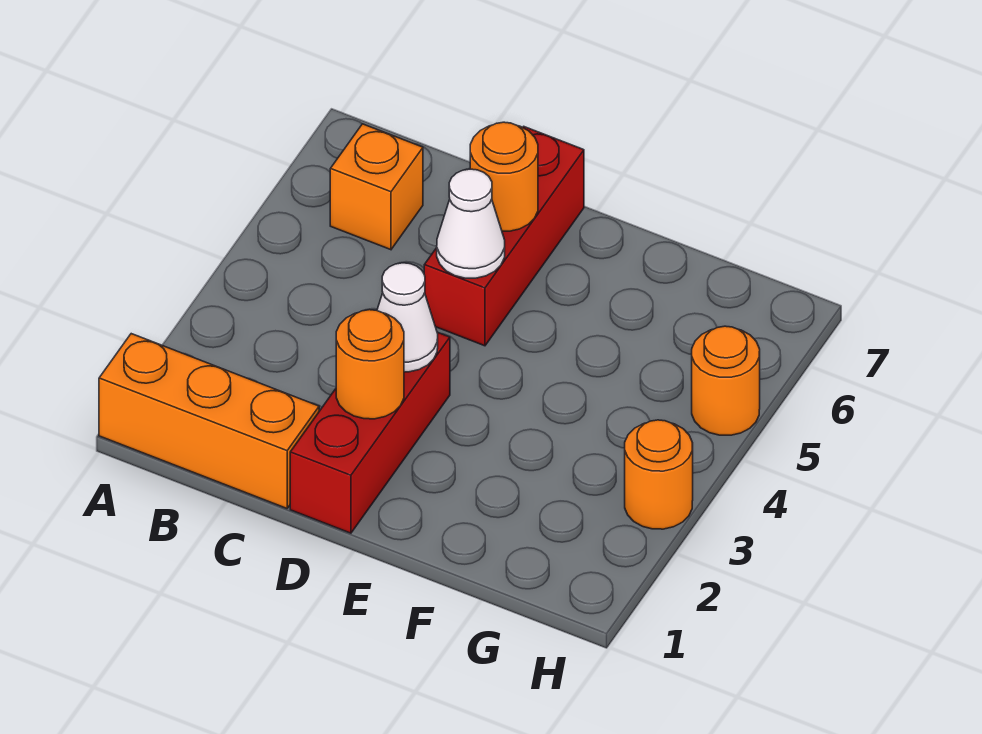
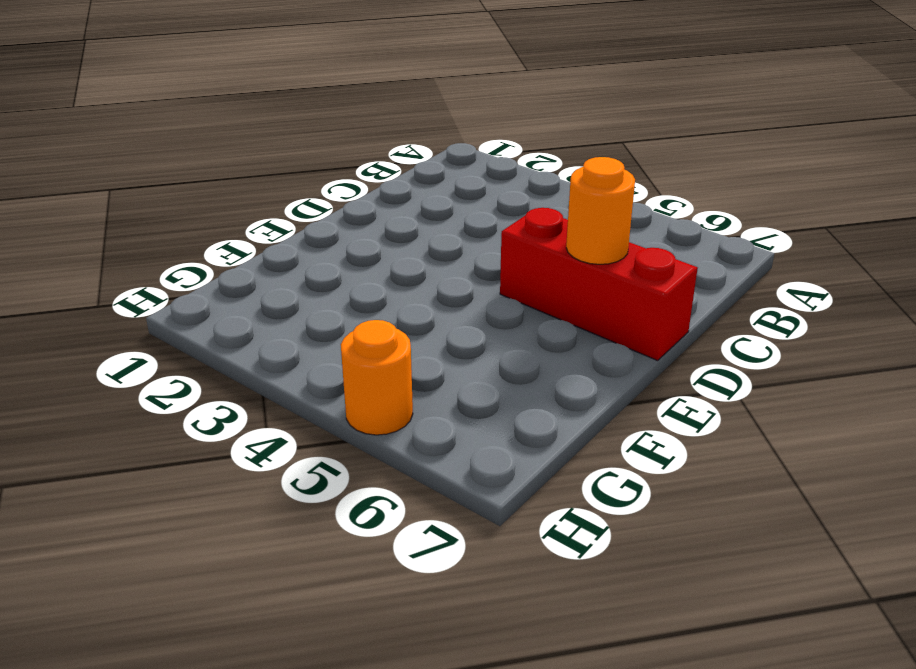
none -> orange 1x3 brick [99,334,319,508]
none -> orange 1x1 brick [330,124,423,250]

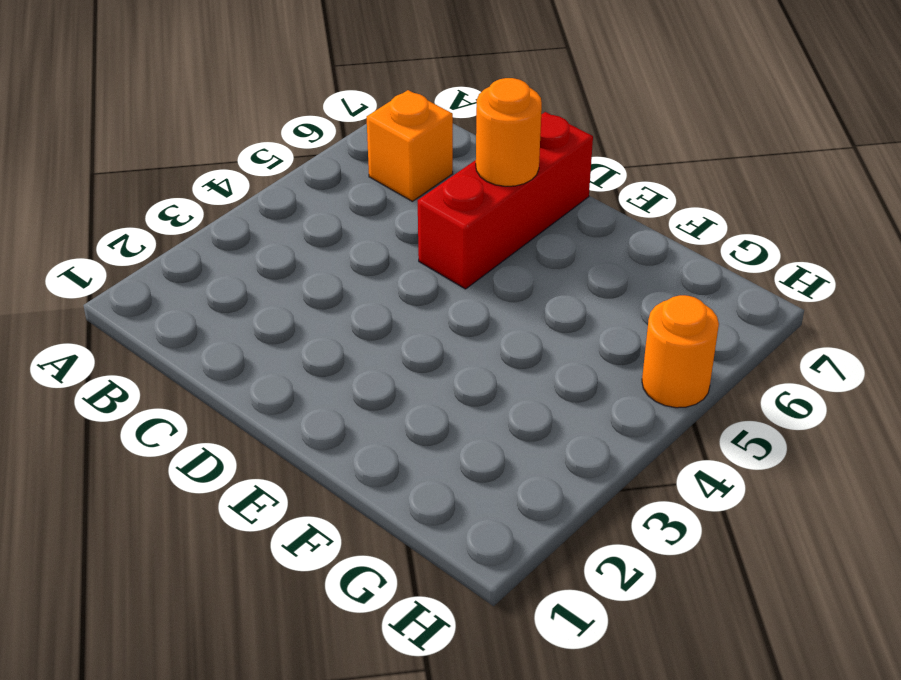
none -> orange 1x3 brick [99,334,319,508]
none -> red 1x3 brick [290,332,450,533]

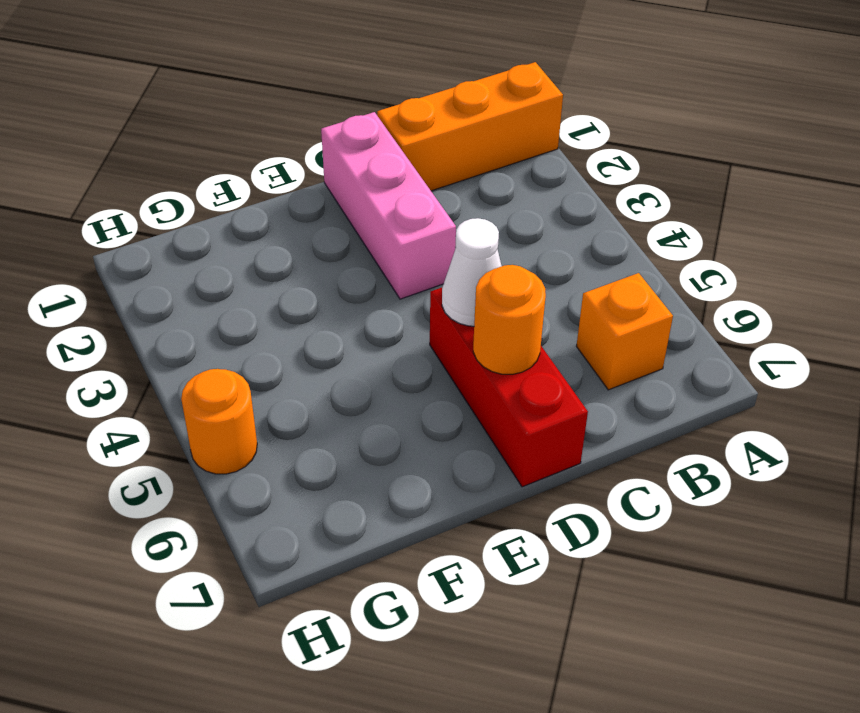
pink 1x3 brick [321,112,456,299] -> red 1x3 brick [290,332,450,533]
none -> orange 1x1 round brick [625,420,693,529]
none -> orange 1x1 round brick [336,310,404,419]

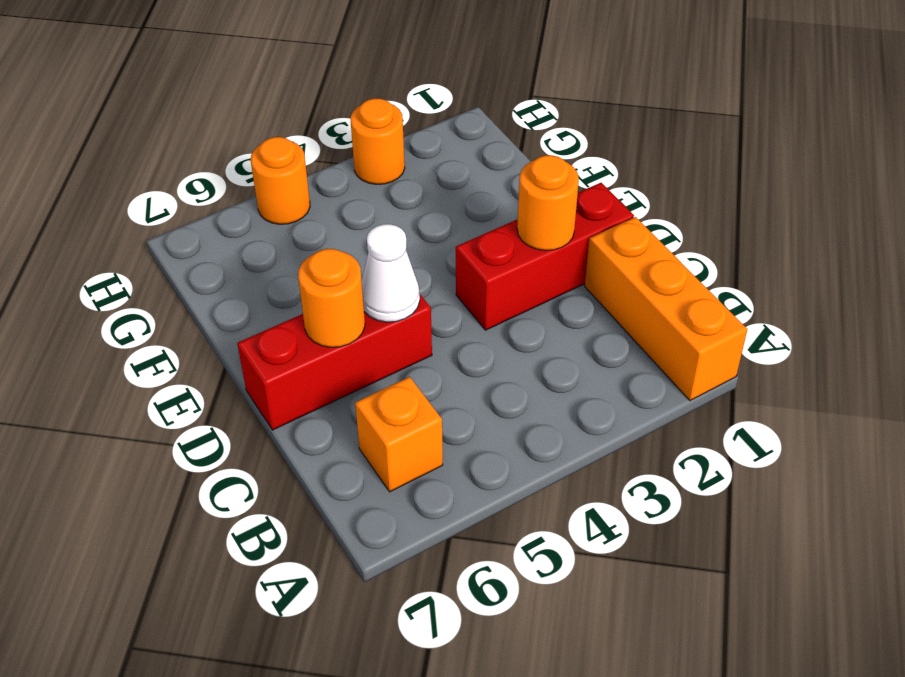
none -> white 1x1 cone [377,263,438,372]

